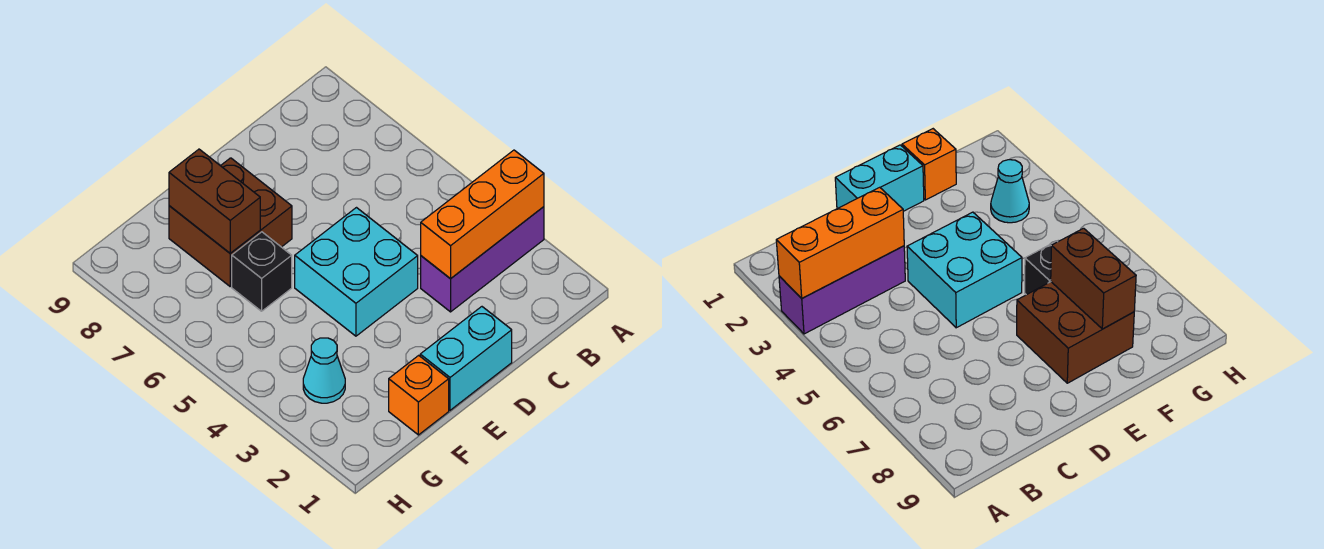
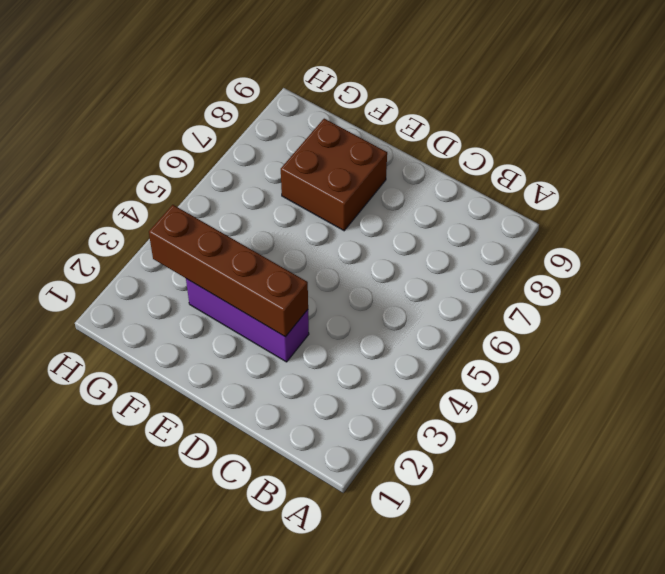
purple 1x3 brick [186,279,309,362] -> purple 1x3 brick moved to [421,207,544,312]
brown 1x4 brick [149,205,308,337] -> none
none -> cyan 1x2 brick [420,307,512,410]
none -> cyan 2x2 brick [295,208,418,336]

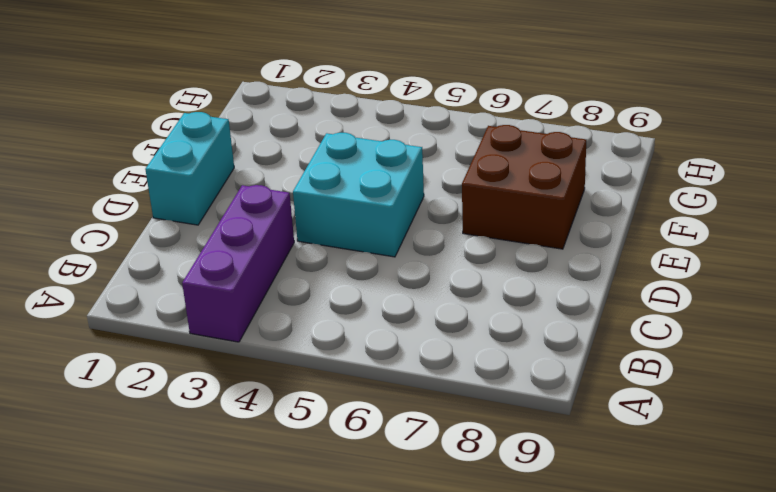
none -> orange 1x1 brick [389,355,449,435]
none -> black 1x1 brick [232,232,292,311]

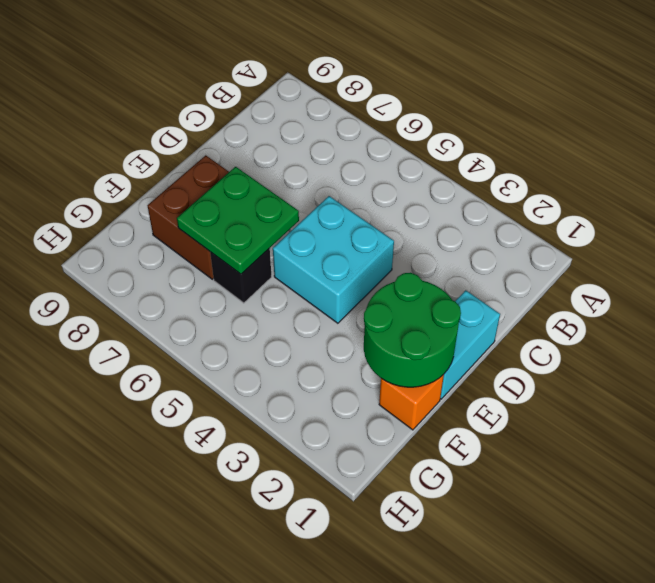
green 2x2 round brick [364,273,461,387] -> none
green 2x2 plate [177,167,299,274] -> brown 1x2 brick [169,149,260,253]
none -> purple 1x3 brick [421,207,544,312]
none -> cyan 1x1 cone [303,338,345,403]

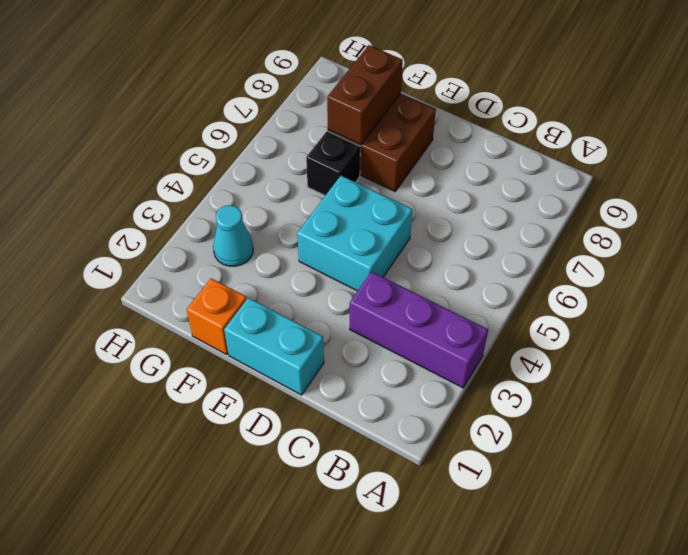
none -> orange 1x3 brick [421,150,544,279]

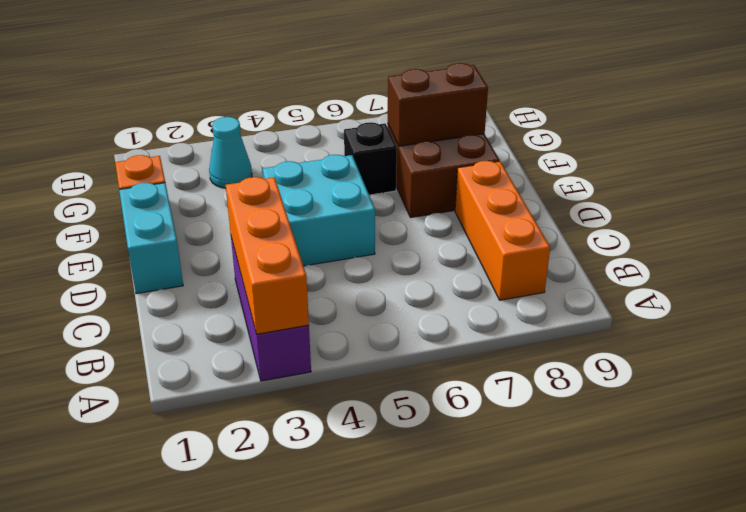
orange 1x3 brick [455,161,550,300] -> none

